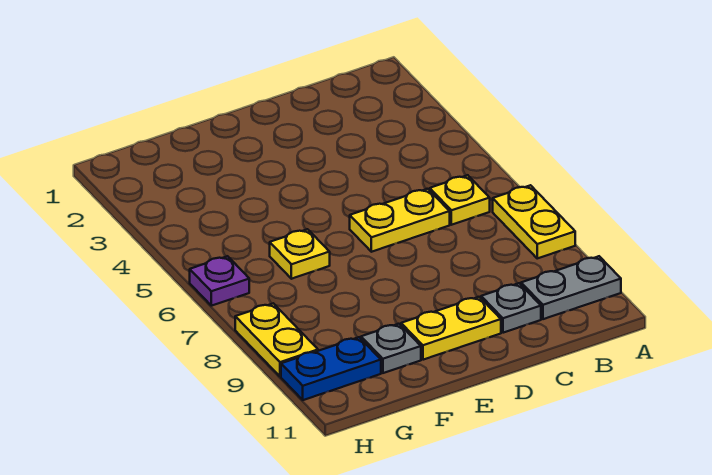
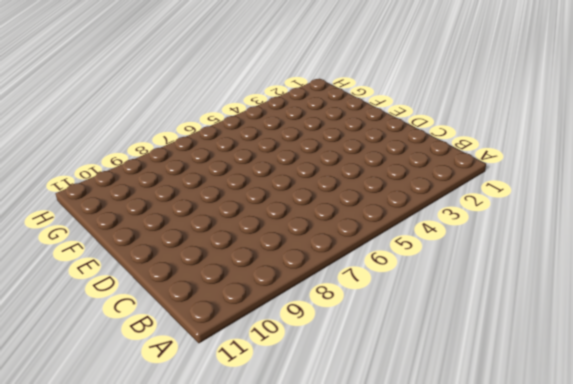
none -> yellow 1x2 plate [493,185,575,258]
none -> grey 1x2 plate [521,256,621,319]

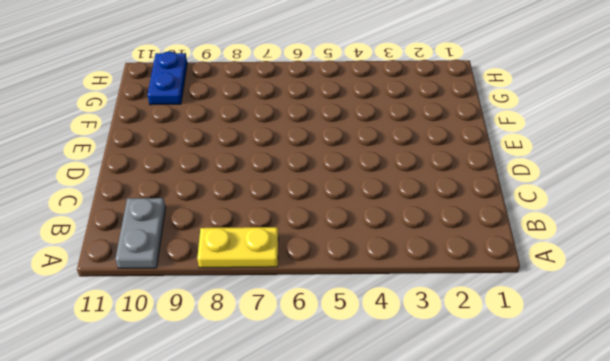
none -> yellow 1x1 plate [430,175,490,225]
none -> yellow 1x2 plate [350,189,450,252]

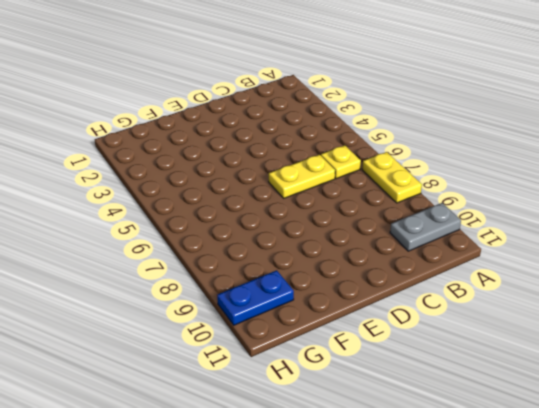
none -> grey 1x1 plate [481,283,541,333]
none -> yellow 1x2 plate [401,297,501,360]

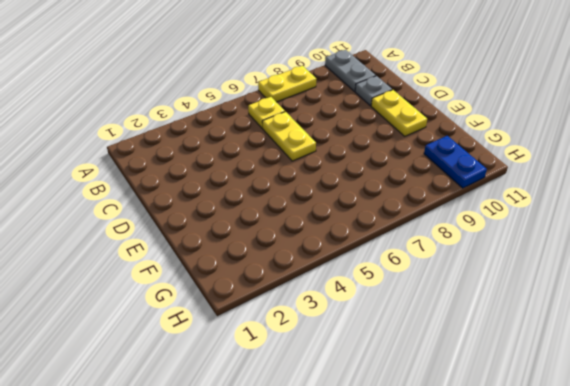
none -> yellow 1x1 plate [270,229,330,279]
none -> grey 1x1 plate [361,324,421,373]

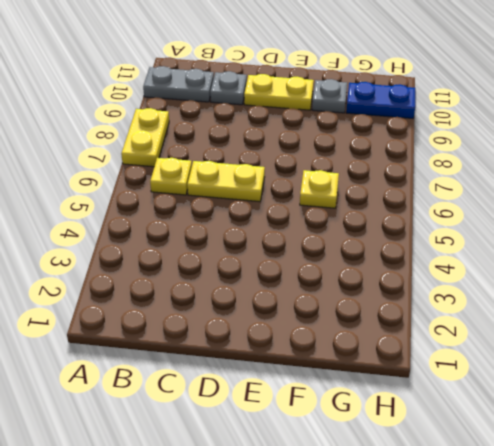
none -> purple 1x1 plate [190,256,249,306]
none -> yellow 1x2 plate [235,303,318,377]

